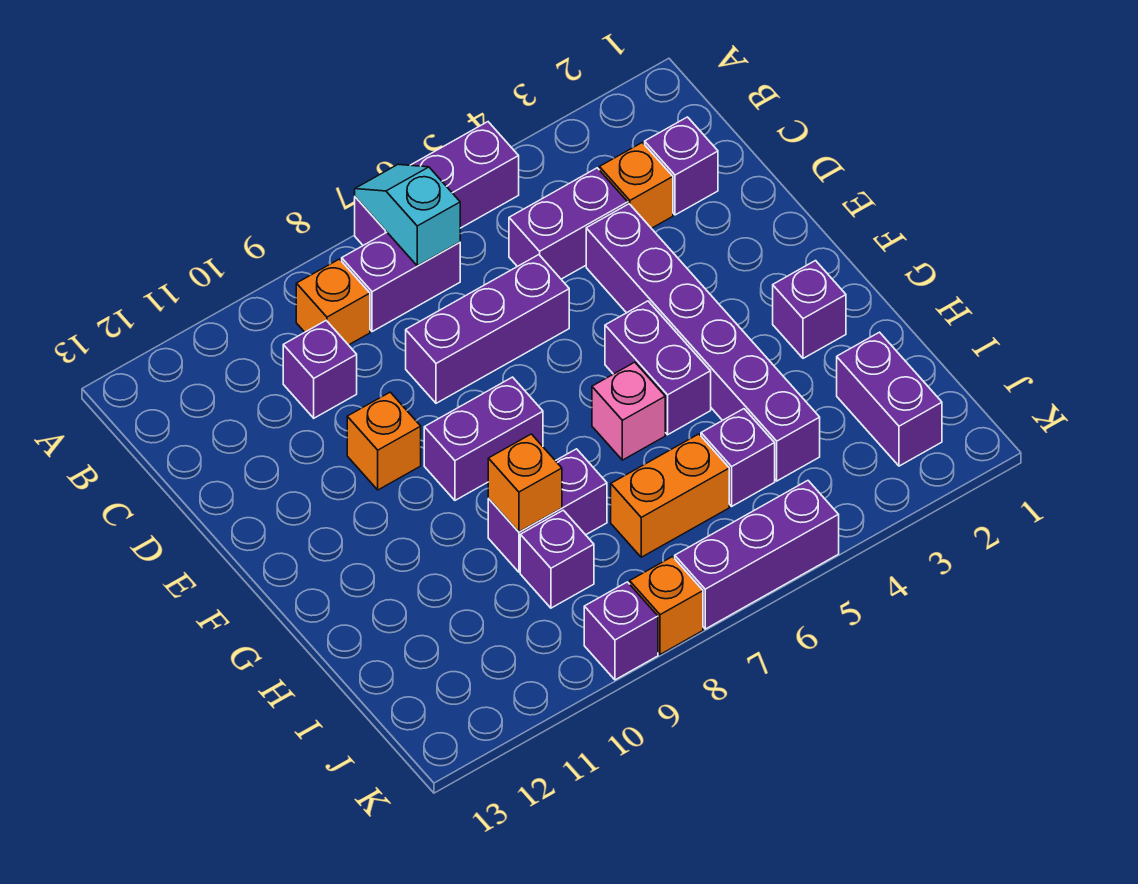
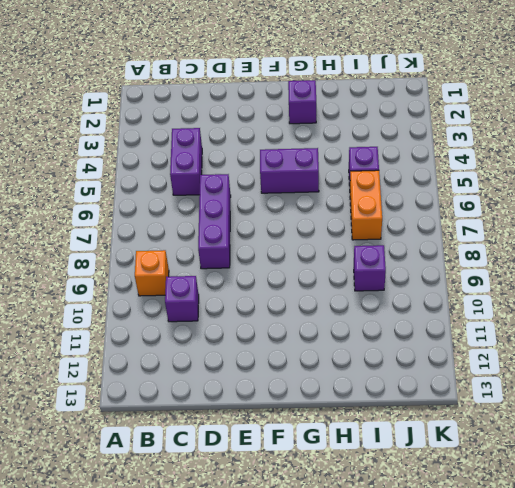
none -> purple 1x3 brick [355,122,519,245]
none -> purple 1x2 brick [342,232,460,332]
none -> purple 1x1 brick [645,117,718,215]

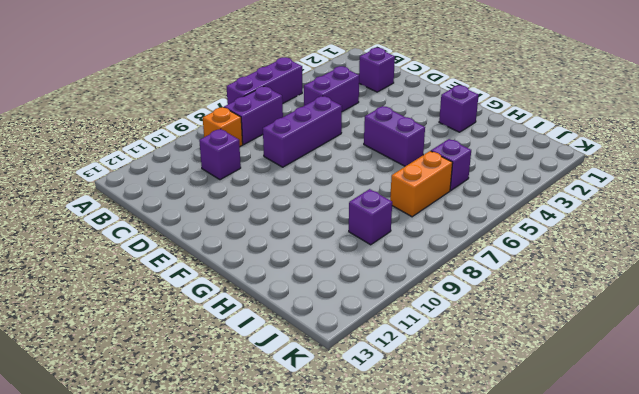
none -> orange 1x1 brick [599,142,673,228]
none -> purple 1x6 brick [586,204,820,481]
none -> orange 1x1 brick [347,392,421,490]

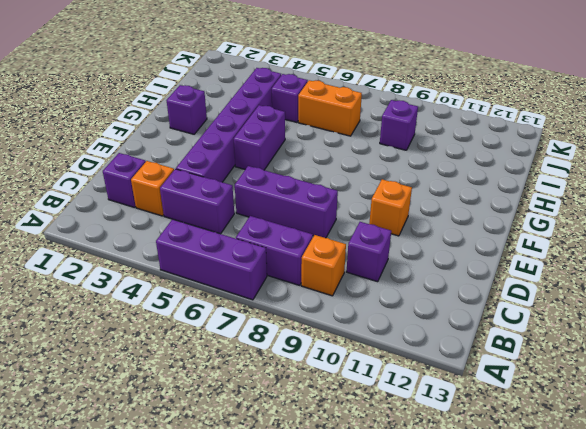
none -> purple 1x2 brick [424,377,543,500]
none -> pink 1x1 brick [592,362,665,460]
none -> purple 1x2 brick [488,449,607,572]

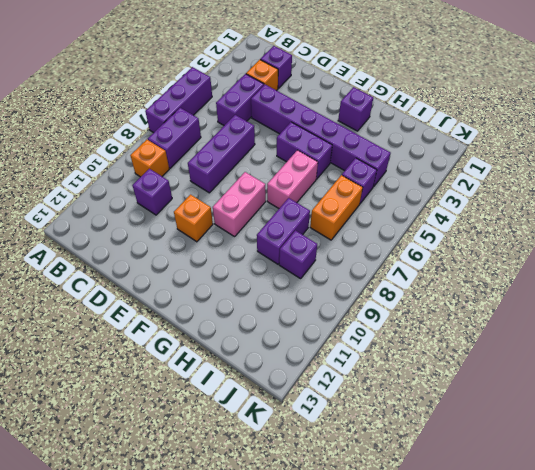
pink 1x2 brick [213,172,266,237] -> purple 1x2 brick [424,377,543,500]
pink 1x2 brick [267,150,318,208] -> pink 1x1 brick [592,362,665,460]
none -> purple 1x2 brick [837,332,942,466]
none -> purple 1x3 brick [675,481,839,629]
none -> orange 1x1 brick [630,557,703,654]

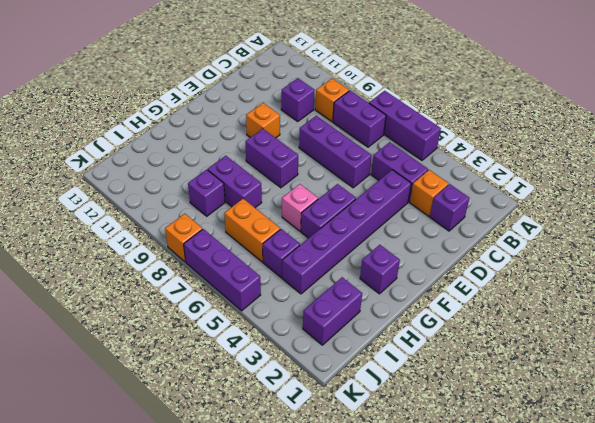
none -> purple 1x1 brick [584,582,658,680]
none -> cyan 1x2 slope [355,164,460,266]
none -> orange 1x1 brick [488,434,562,532]

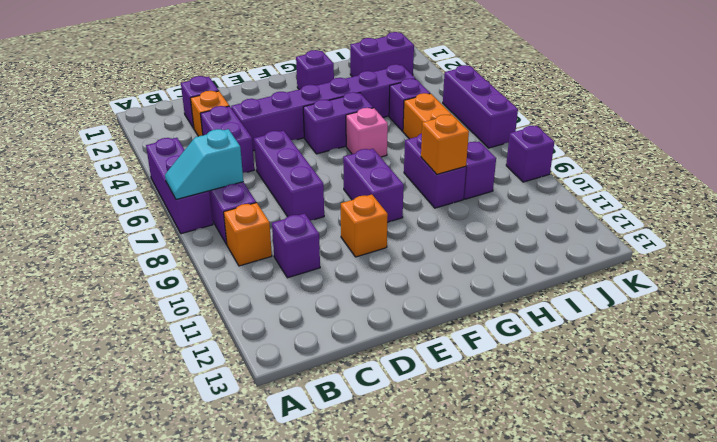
none -> orange 1x1 brick [630,557,703,654]

